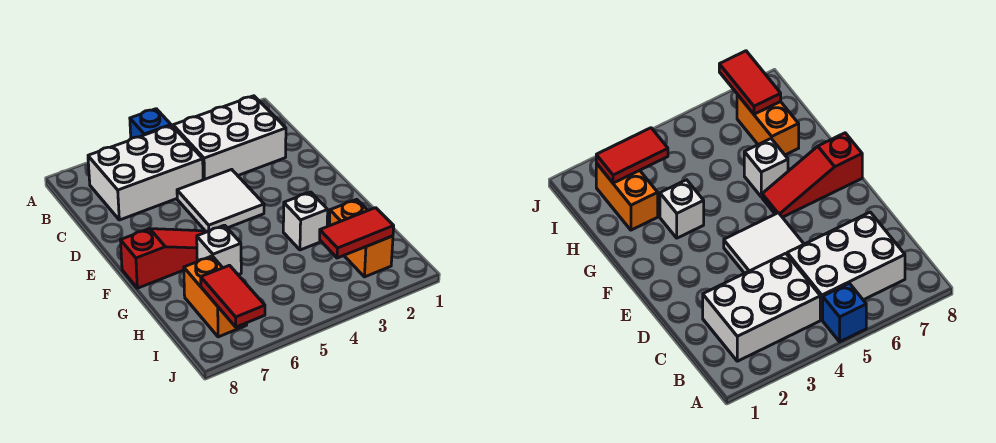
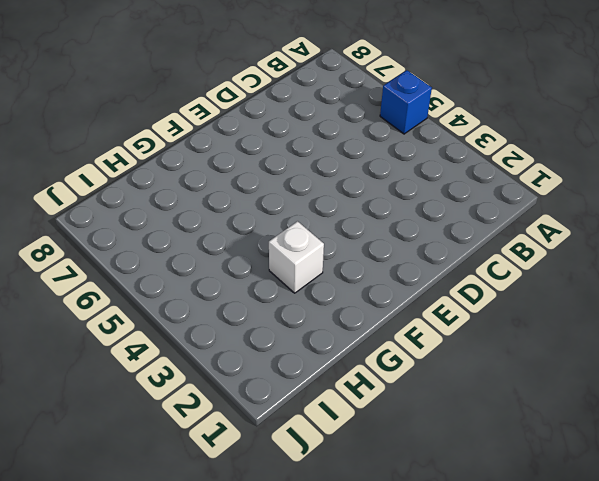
none -> white 2x3 brick [173,96,286,180]
none -> white 2x3 brick [88,125,203,220]

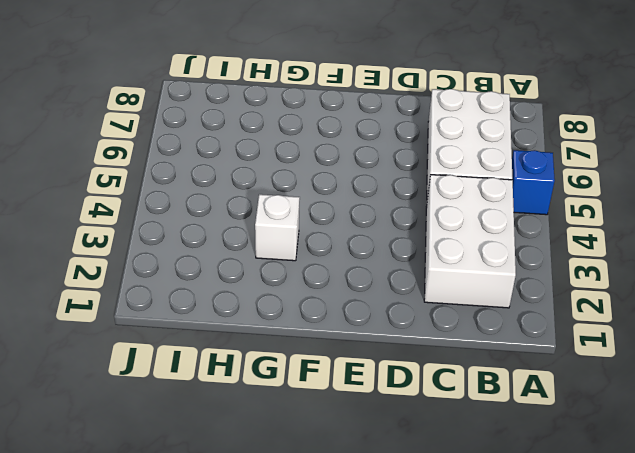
none -> white 2x2 tile [177,169,264,231]
none -> red 1x3 slope [120,229,208,288]

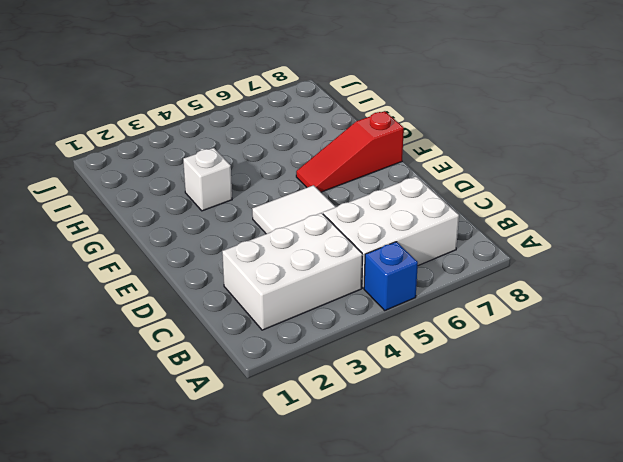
none -> white 1x1 brick [197,225,241,275]
none -> orange 1x2 brick [329,199,393,277]

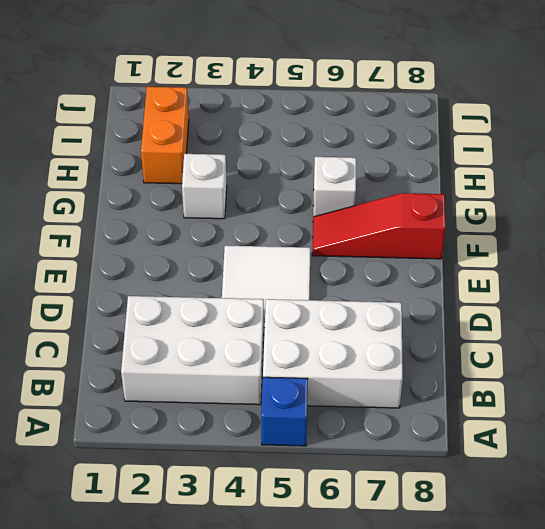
none -> orange 1x2 brick [184,256,247,337]
none -> red 1x2 tile [320,208,394,258]

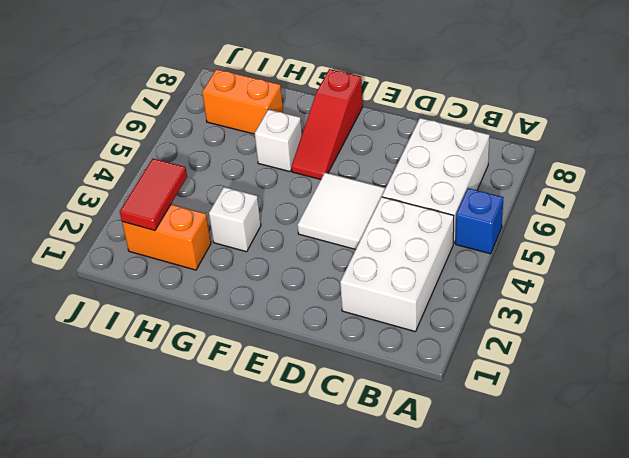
none -> red 1x2 tile [201,265,265,327]

